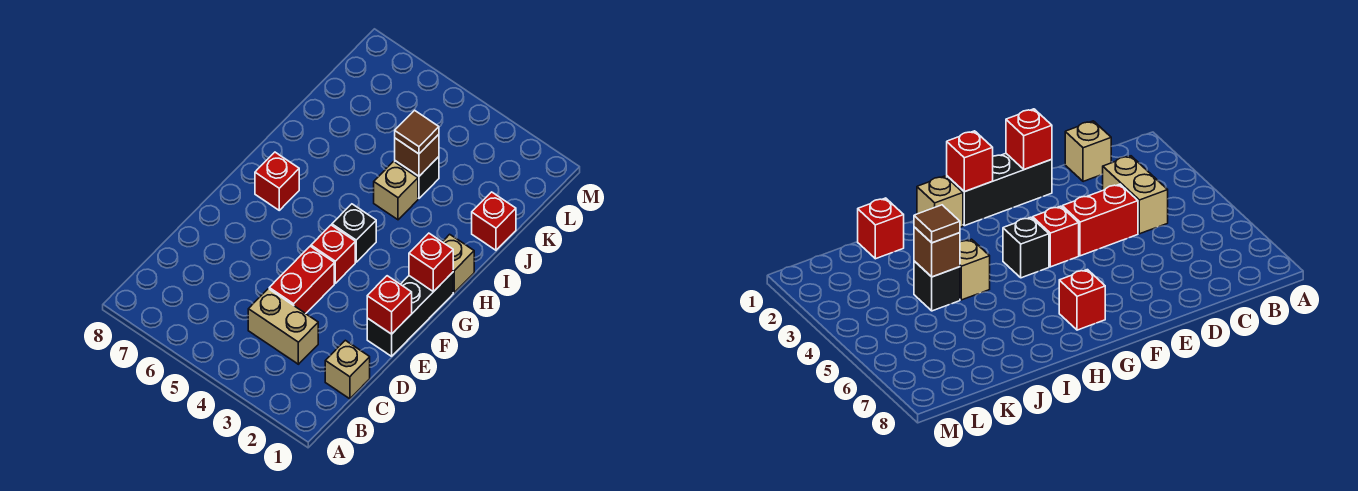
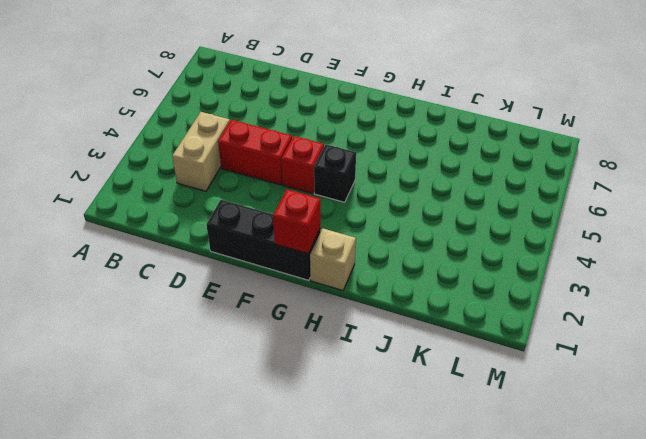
none -> tan 1x1 brick [325,340,370,399]
none -> red 1x1 brick [255,152,299,210]
none -> tan 1x1 brick [374,161,418,220]

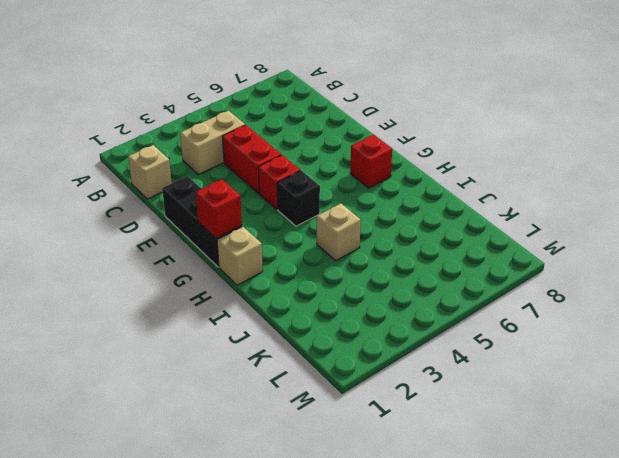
none -> red 1x1 brick [472,192,516,250]
none -> black 1x1 brick [395,157,439,198]
none -> red 1x1 brick [367,276,412,334]

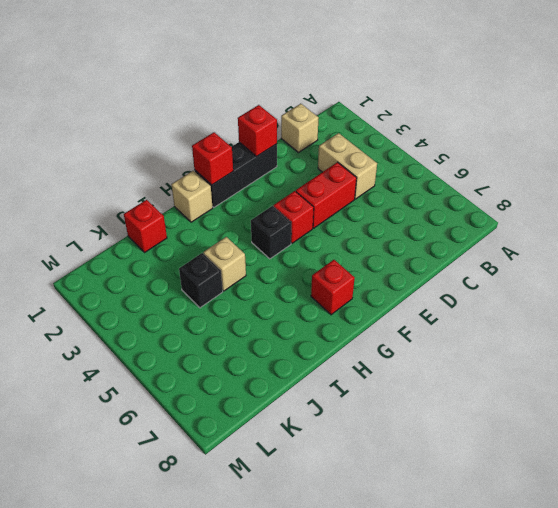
none -> brown 1x1 brick [395,134,439,176]
none -> brown 1x1 tile [395,110,439,154]

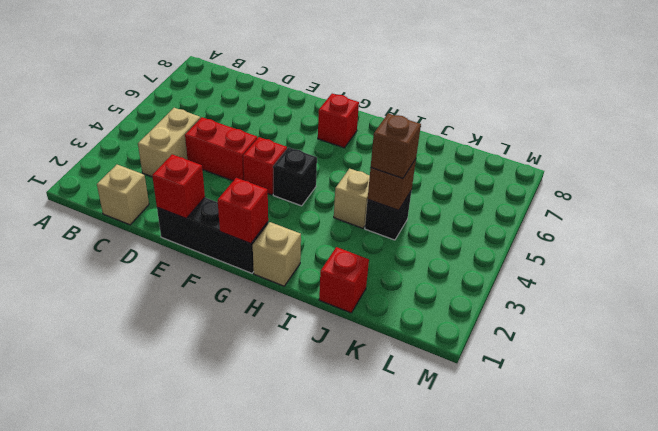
brown 1x1 brick [371,113,421,178] -> brown 1x1 tile [395,110,439,154]

